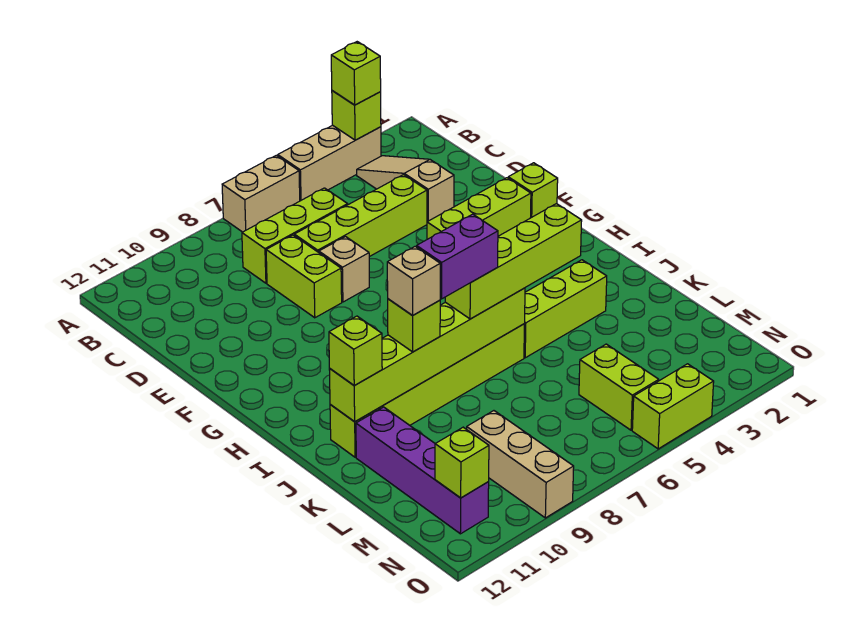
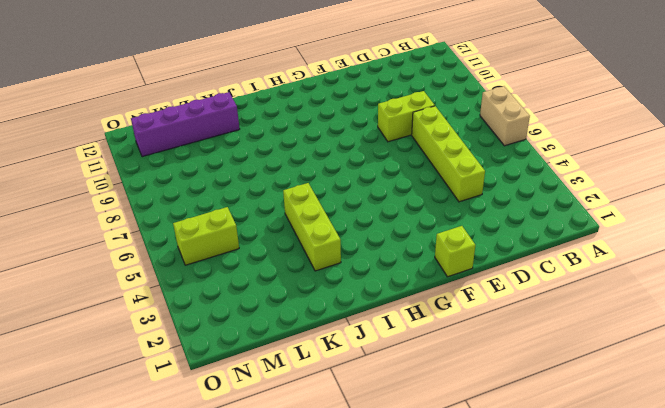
none -> tan 1x3 brick [278,125,381,201]
none -> tan 1x3 slope [357,156,454,222]
none -> lime 1x3 brick [242,188,348,283]

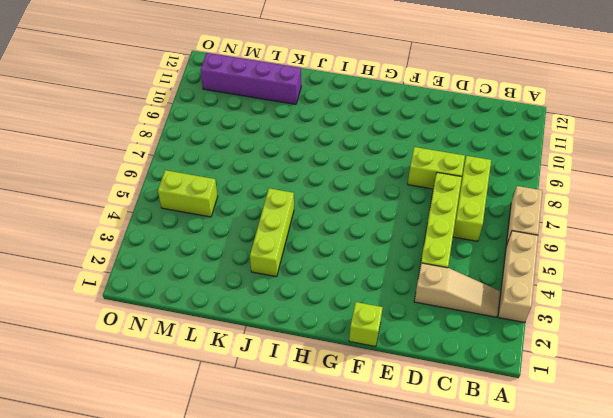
none -> tan 1x1 brick [319,237,369,302]
none -> lime 1x3 brick [427,178,531,239]
none -> lime 1x6 brick [330,324,524,457]

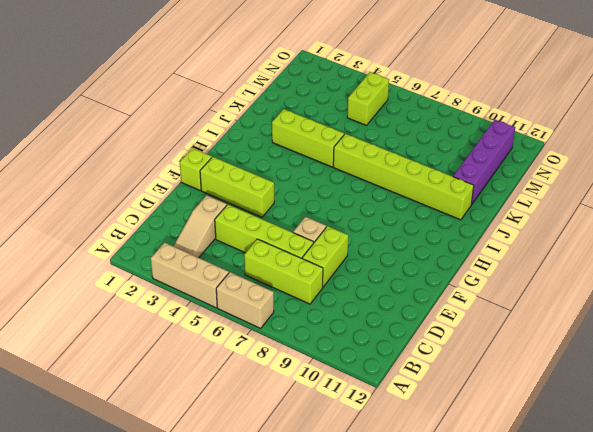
none -> tan 1x3 brick [467,411,574,518]
none -> lime 1x2 brick [632,364,714,449]
none -> lime 1x1 brick [332,91,381,140]

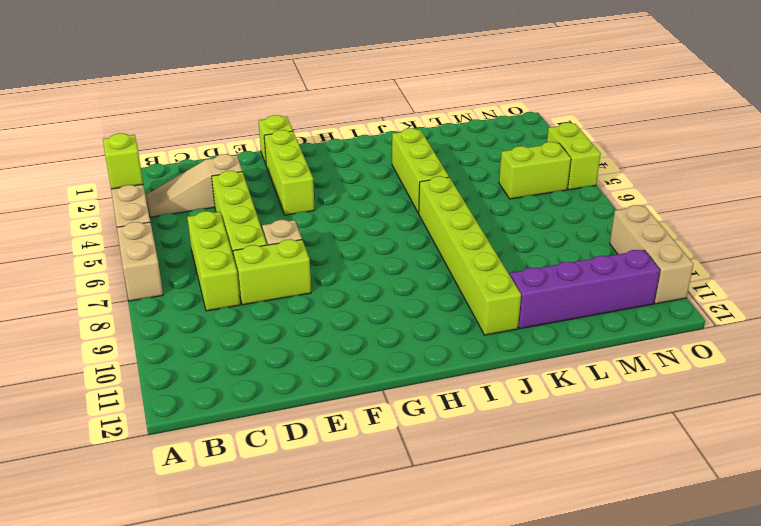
tan 1x3 brick [610,205,694,304] -> tan 1x3 brick turned to [467,411,574,518]
none -> lime 1x6 brick [329,288,525,422]
none -> lime 1x1 brick [435,427,489,498]
none -> lime 1x1 brick [331,42,381,105]

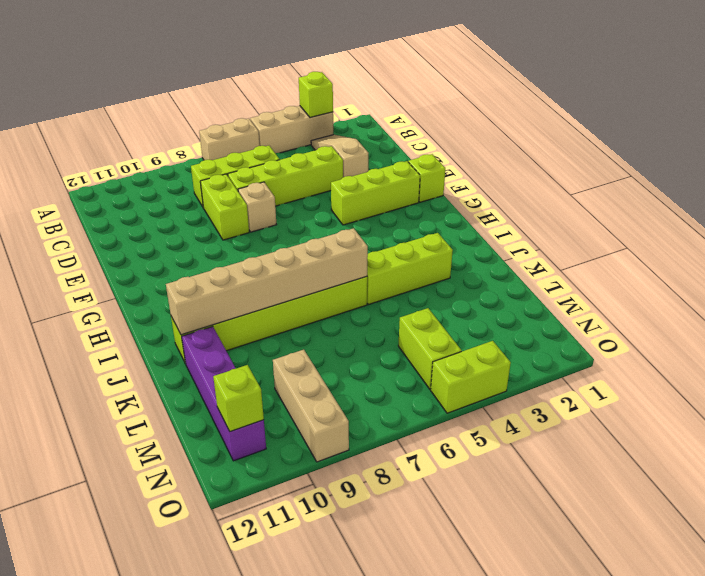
tan 1x6 brick [166,228,368,335] -> lime 1x6 brick [329,288,525,422]
none -> lime 1x1 brick [331,42,381,105]
none -> lime 1x4 brick [445,204,582,319]
none -> lime 1x1 brick [388,299,440,352]

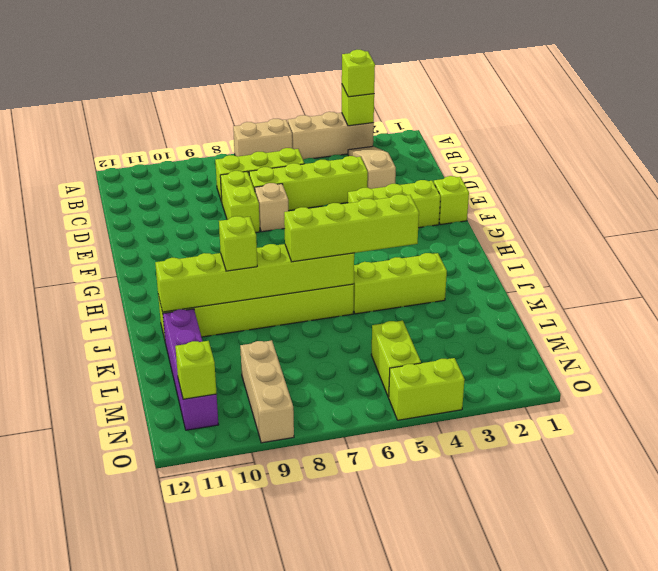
none -> lime 1x1 brick [329,316,382,386]
none -> purple 1x2 brick [417,214,498,299]
none -> tan 1x1 brick [387,246,440,316]

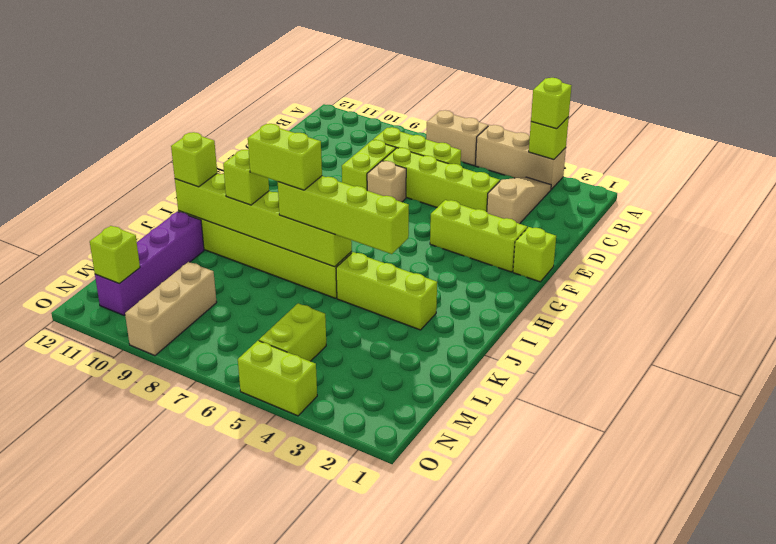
lime 1x2 brick [248,124,322,190] -> purple 1x2 brick [417,214,498,299]
none -> tan 1x1 brick [387,246,440,316]

